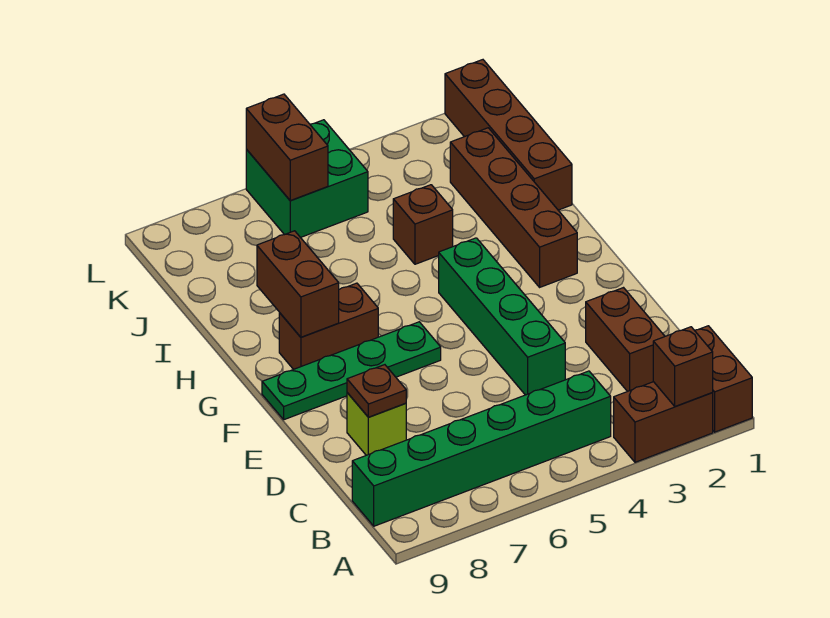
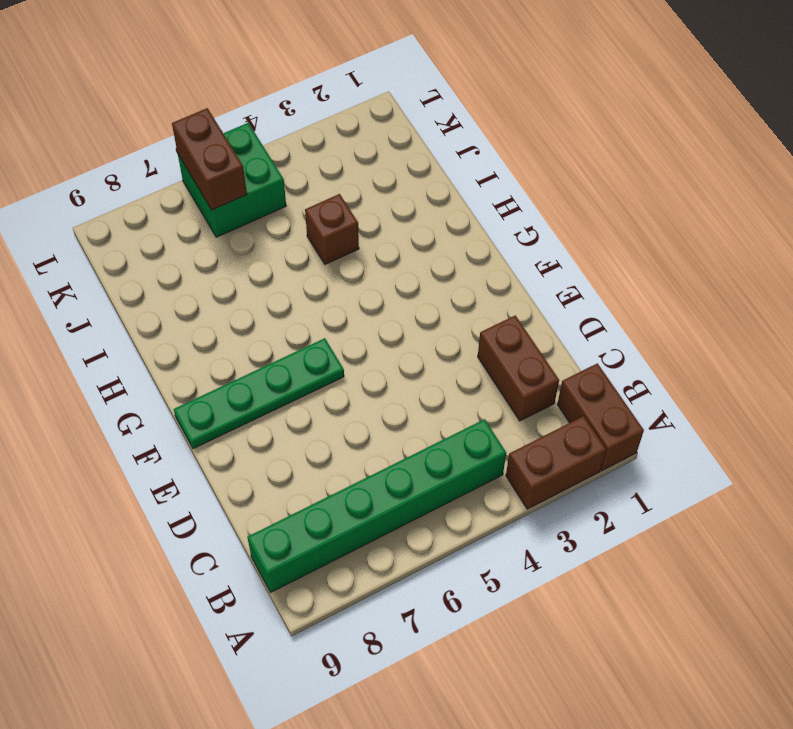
none -> green 1x4 brick [439,238,565,395]
none -> lime 1x1 brick [347,393,406,455]
none -> brown 1x4 brick [450,128,577,287]

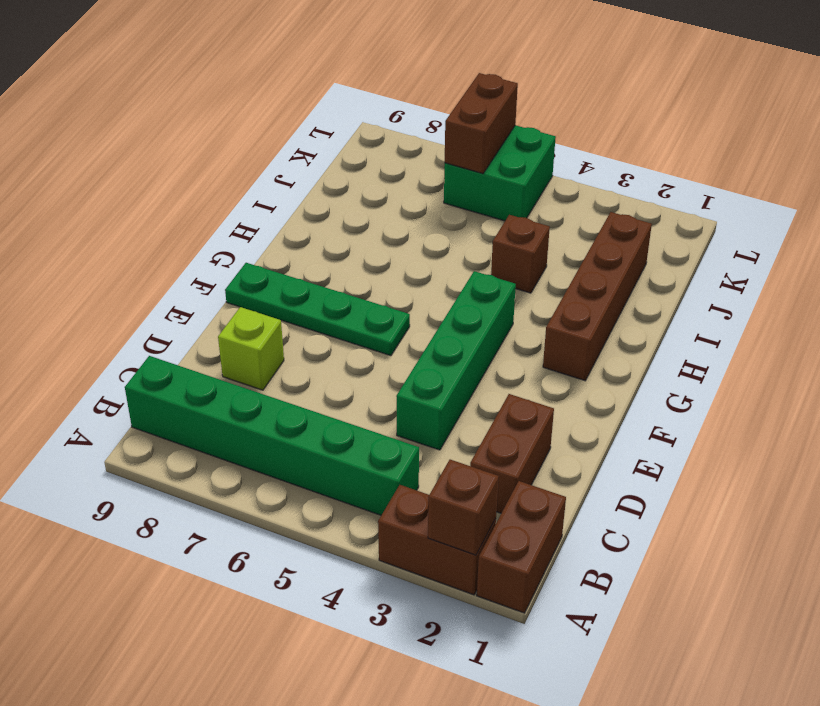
none -> brown 1x2 brick [279,283,378,369]
none -> brown 1x4 brick [445,60,572,210]
none -> brown 1x1 plate [347,365,406,417]

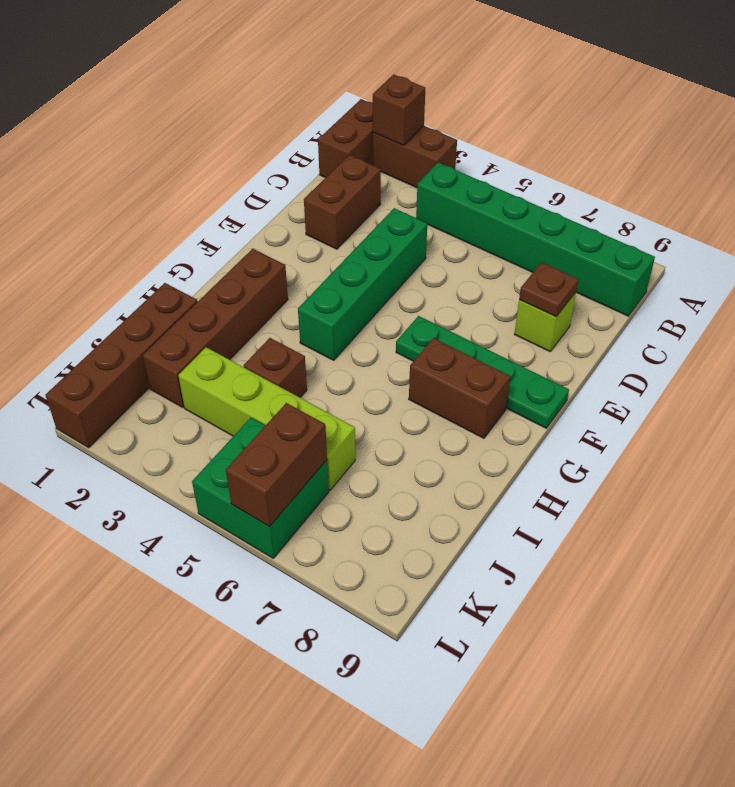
lime 1x4 brick [178,347,355,491] -> none
none -> brown 1x2 brick [257,231,339,337]

